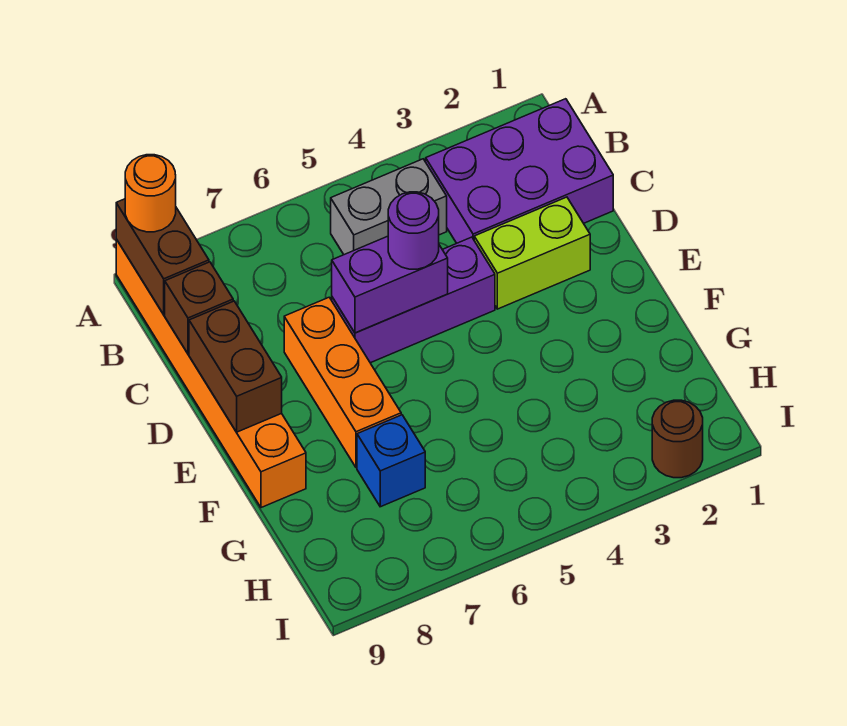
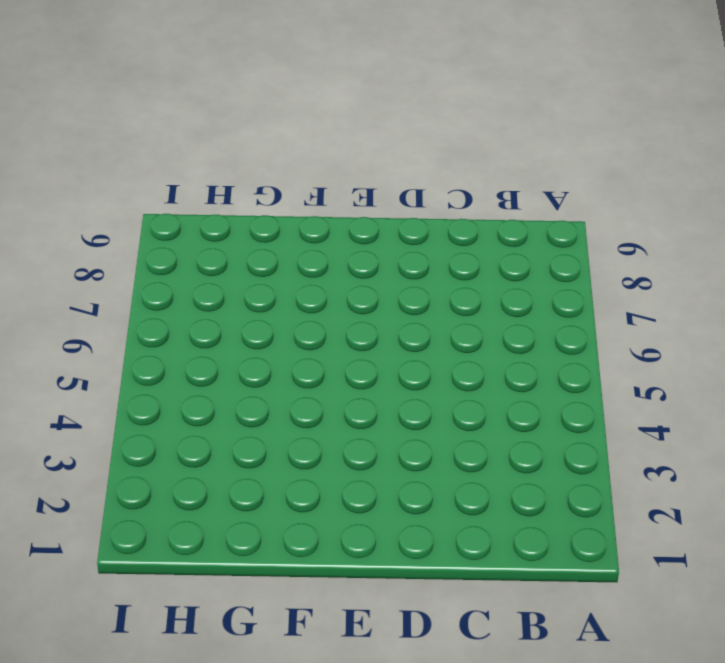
none -> orange 1x6 brick [116,239,306,508]
none -> purple 2x3 brick [426,99,613,243]
none -> grey 1x2 brick [331,159,447,255]

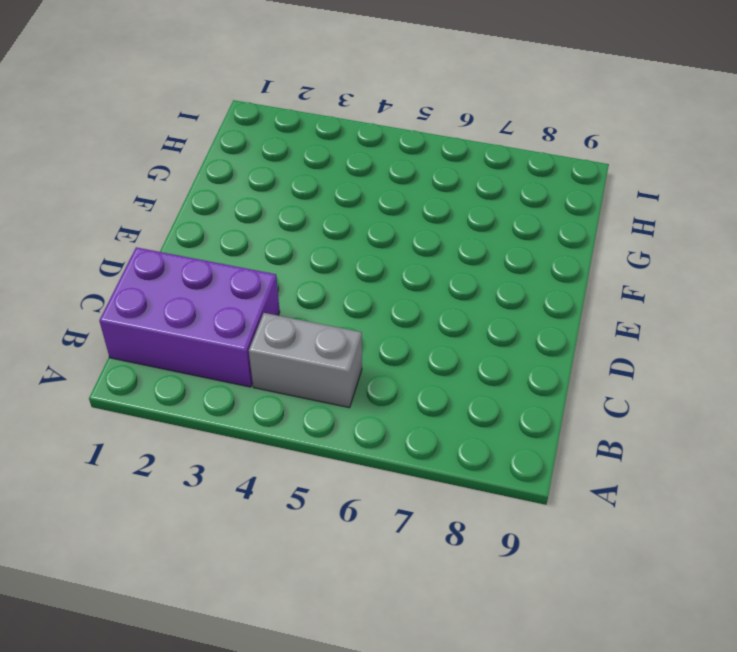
none -> orange 1x6 brick [116,239,306,508]
none -> lime 1x2 brick [474,197,590,309]
none -> purple 1x3 brick [332,237,495,363]

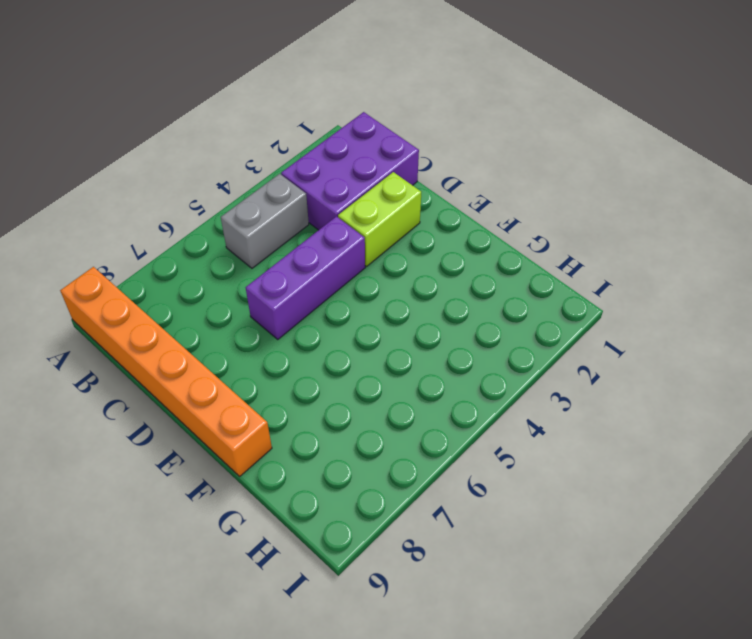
none -> orange 1x3 brick [284,297,401,468]
none -> blue 1x1 brick [357,415,425,507]
none -> brown 1x1 round brick [652,400,703,478]

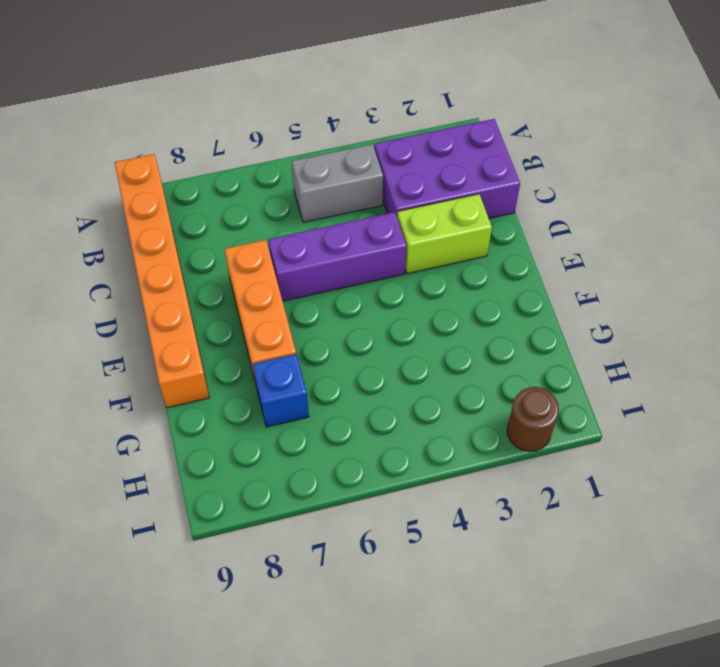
none -> brown 1x2 brick [116,199,209,315]
none -> brown 1x1 brick [165,262,233,354]
none -> purple 1x2 brick [332,236,448,333]

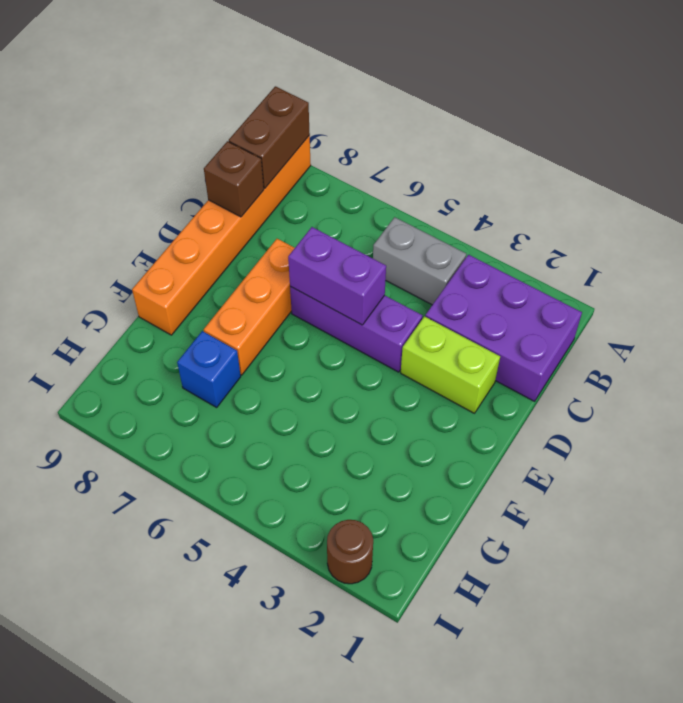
none -> brown 1x2 brick [189,301,282,432]
none -> orange 1x1 round brick [125,155,176,232]
none -> purple 1x1 round brick [388,192,439,269]

